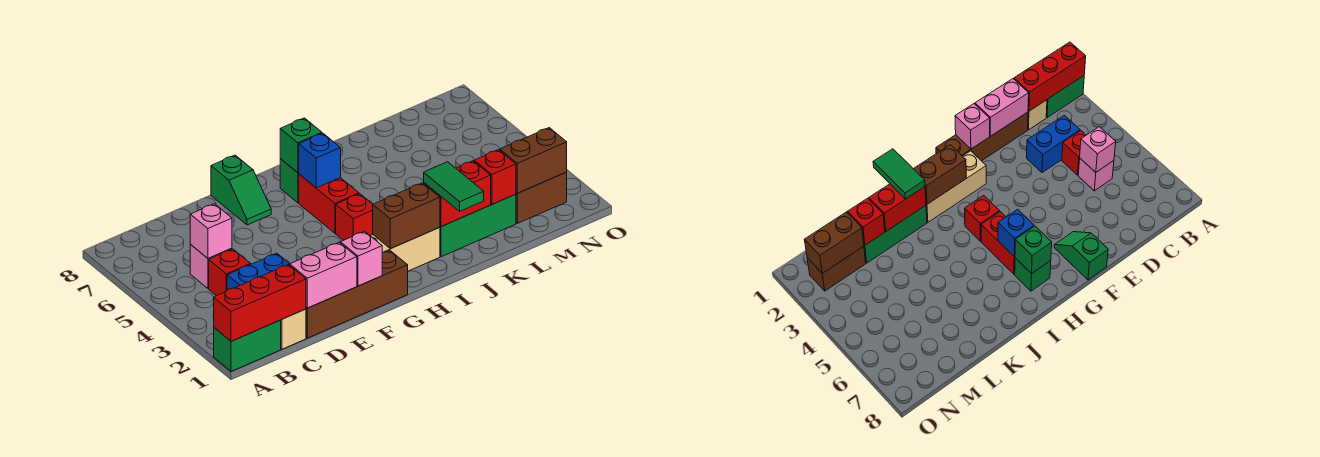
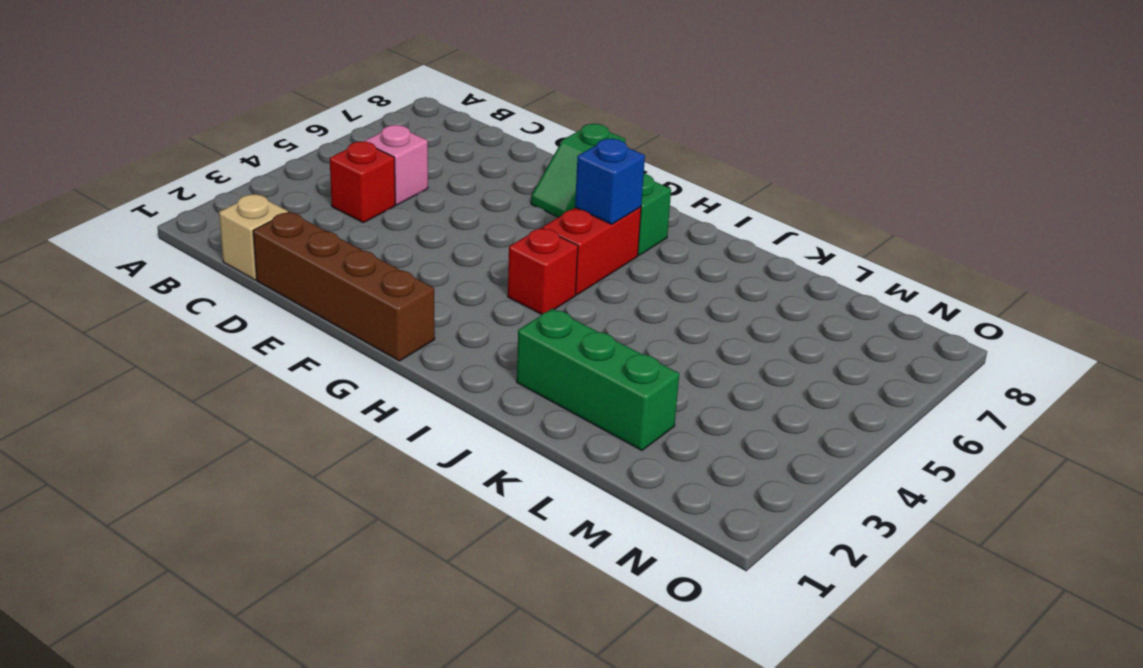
none -> green 1x2 brick [214,320,281,371]
none -> blue 1x2 brick [227,253,290,290]
none -> tan 1x3 brick [371,227,440,271]

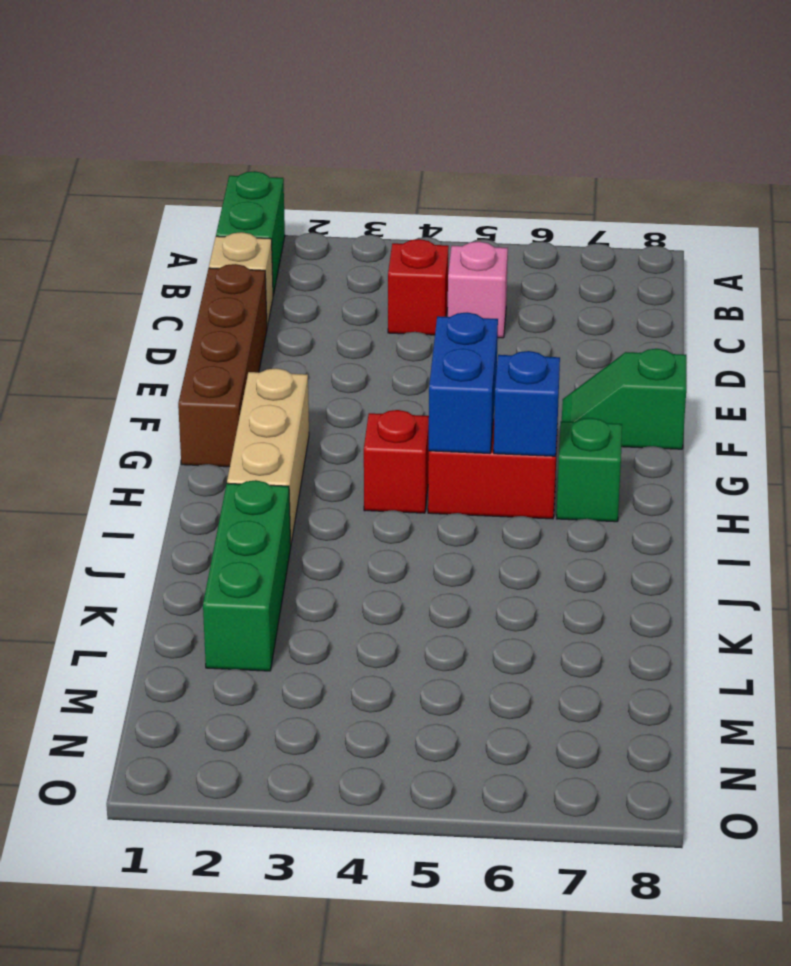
blue 1x2 brick [429,313,498,453] -> blue 1x2 brick moved to [227,253,290,290]
none -> brown 1x2 brick [516,172,567,223]
none -> red 1x3 brick [213,265,306,341]
none -> pink 1x1 brick [190,204,232,258]

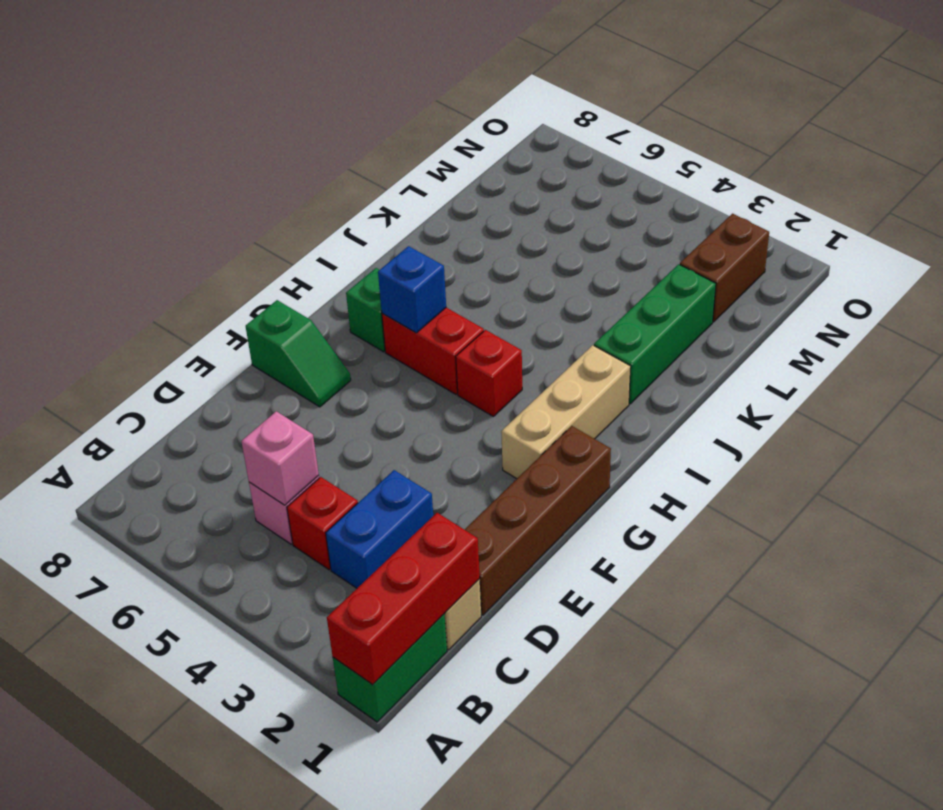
none -> pink 1x2 brick [290,242,357,308]
none -> pink 1x1 brick [340,231,383,286]
none -> brown 1x2 brick [373,183,440,249]

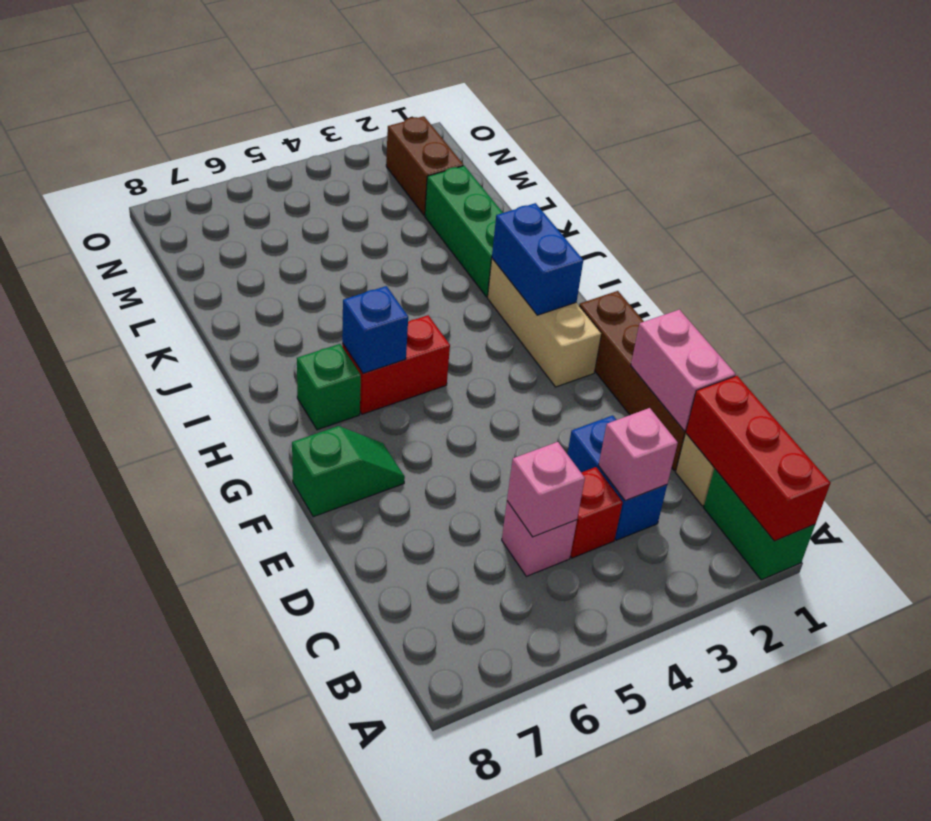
pink 1x1 brick [598,408,678,501] -> pink 1x1 brick moved to [340,231,383,286]
blue 1x2 brick [492,203,583,315] -> brown 1x2 brick [373,183,440,249]
none -> red 1x1 brick [336,194,373,240]
none -> green 1x1 brick [280,118,322,173]
none -> red 1x2 brick [423,161,491,227]

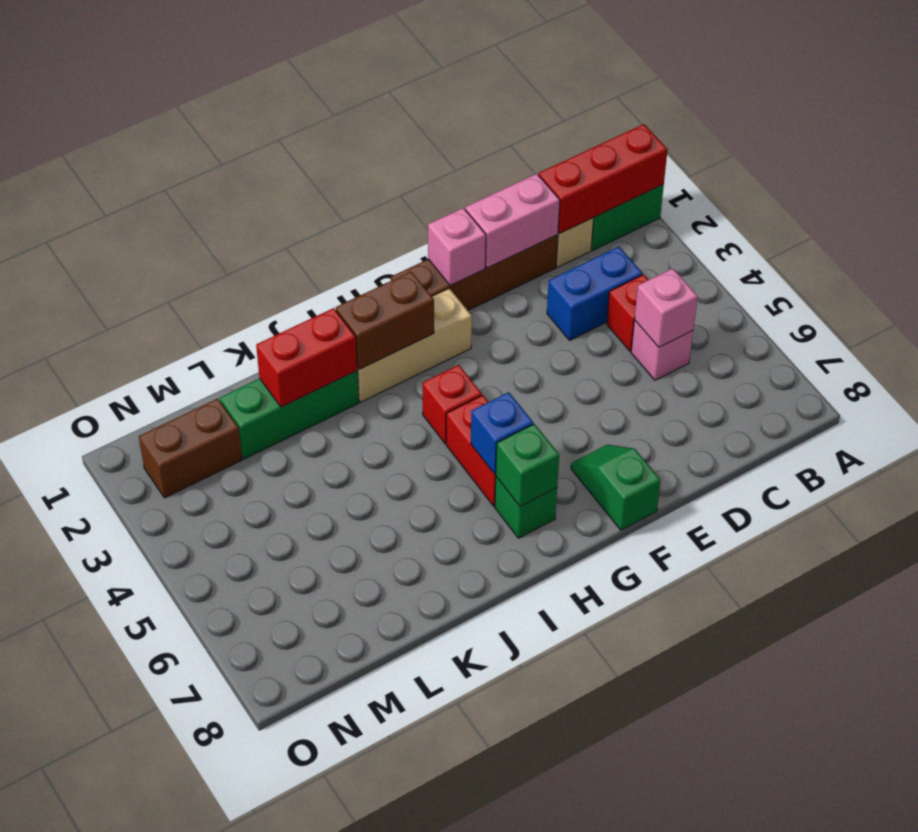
none -> red 1x1 brick [474,150,516,204]
none -> brown 1x2 brick [500,128,567,193]
none -> green 1x2 tile [424,162,484,211]

